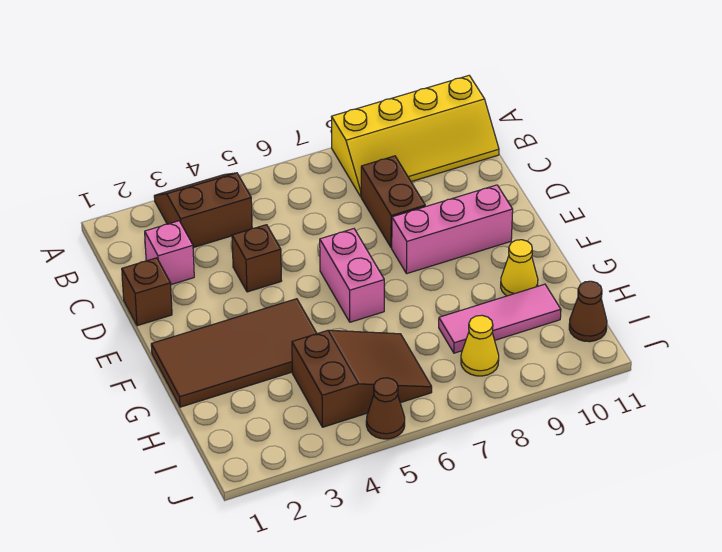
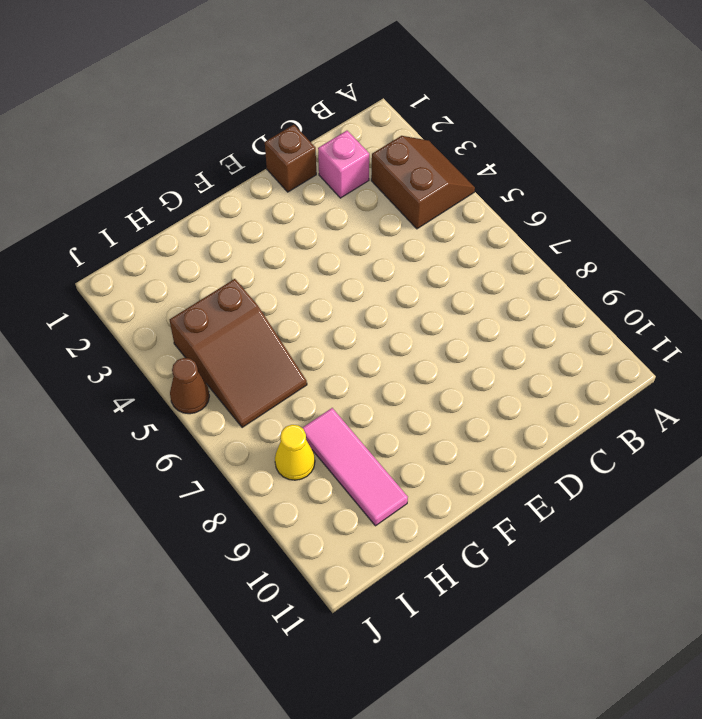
none -> yellow 2x4 slope [332,76,499,196]
none -> brown 1x2 brick [361,156,425,248]
none -> brown 1x1 brick [232,225,282,292]

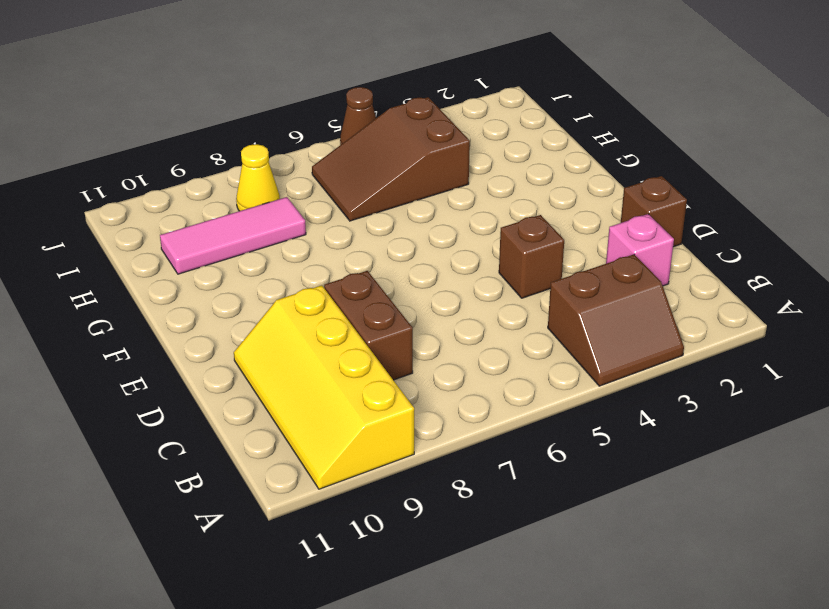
yellow 2x4 slope [234,285,414,489] -> yellow 2x4 slope turned to [332,76,499,196]
none -> pink 1x2 brick [320,229,384,322]
none -> pink 1x3 brick [392,185,513,274]
none -> brown 2x4 tile [151,299,317,407]

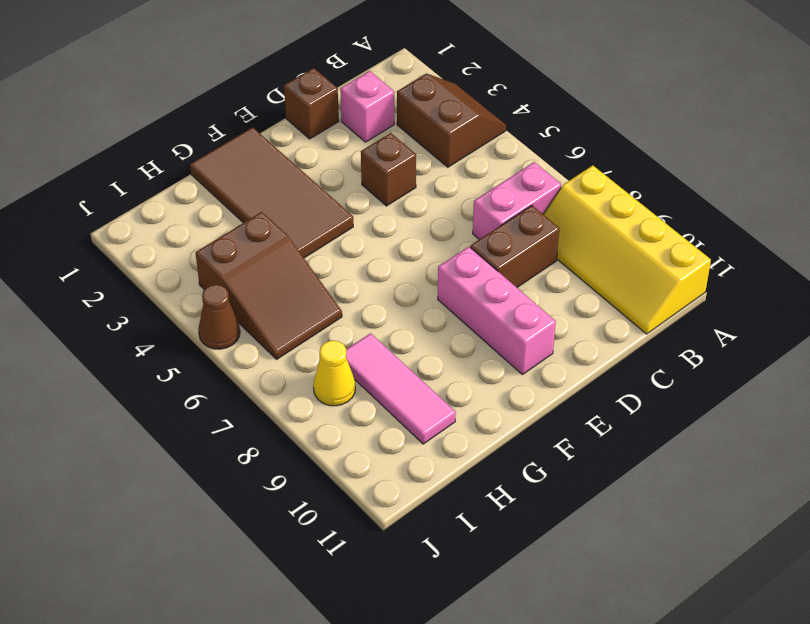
pink 1x2 brick [473,162,561,239] -> pink 1x2 brick moved to [320,229,384,322]
none -> yellow 1x1 cone [501,240,538,296]
none -> brown 1x1 cone [569,281,607,342]

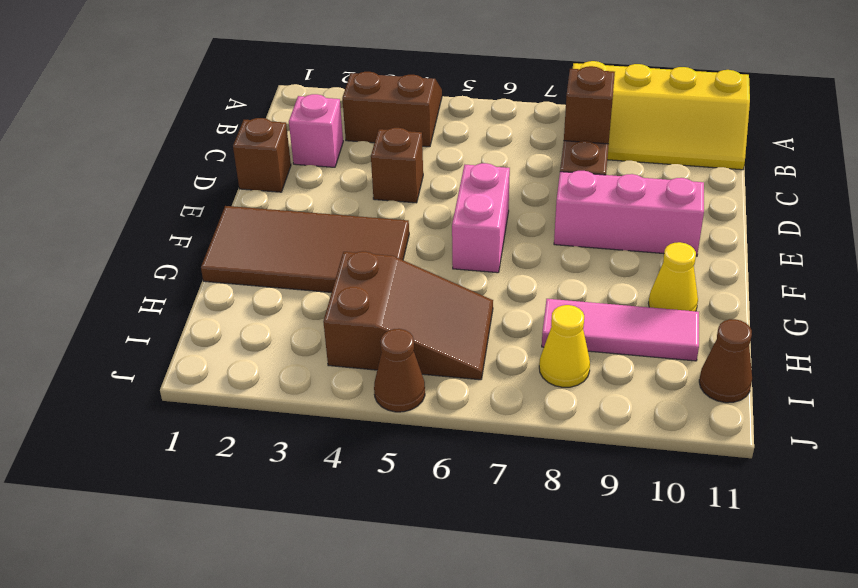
brown 1x1 brick [564,66,615,144] -> none

